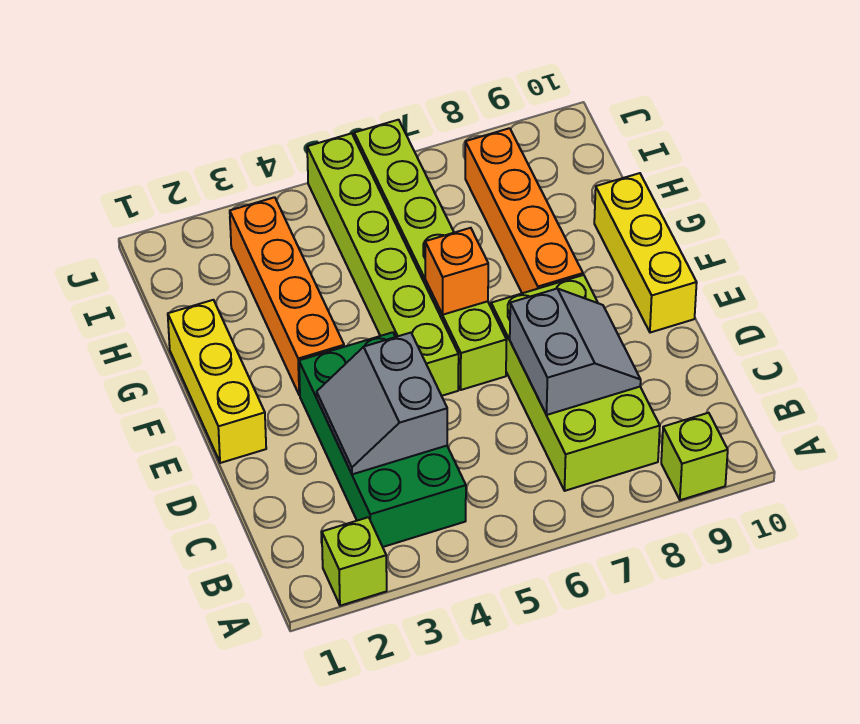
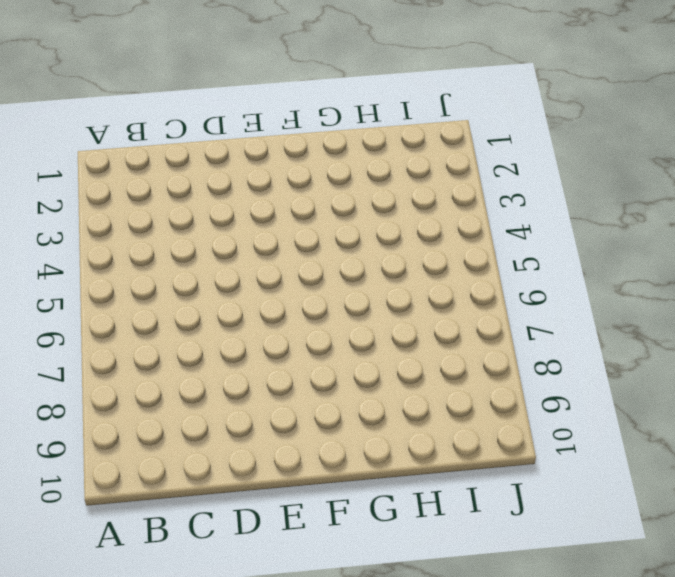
none -> lime 1x1 brick [322,517,387,606]
none -> lime 1x1 brick [661,413,728,500]
none -> green 2x4 brick [299,332,466,547]

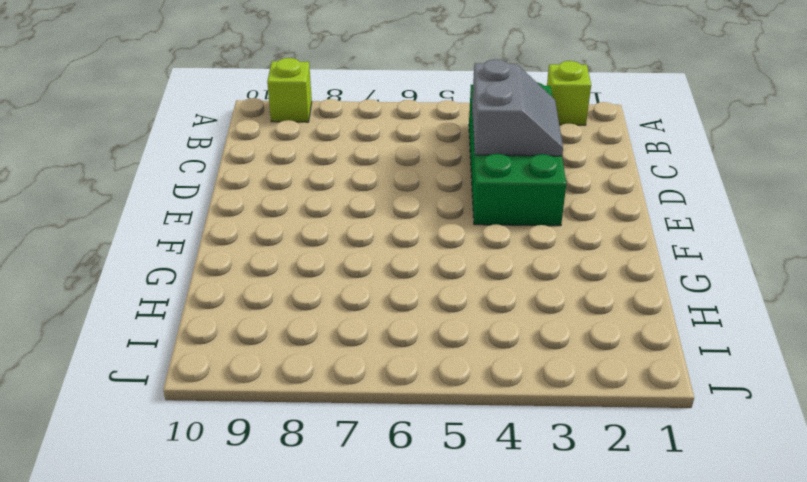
none -> lime 2x4 brick [491,275,660,491]
none -> yellow 1x3 brick [168,300,266,463]
none -> lime 1x6 brick [307,133,459,396]

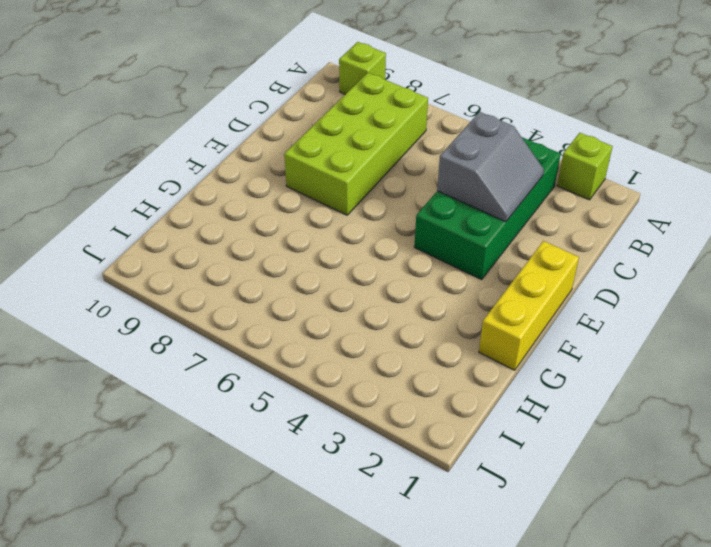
none -> lime 1x6 brick [307,133,459,396]
none -> lime 1x6 brick [354,120,507,390]
none -> yellow 1x3 brick [594,173,697,333]

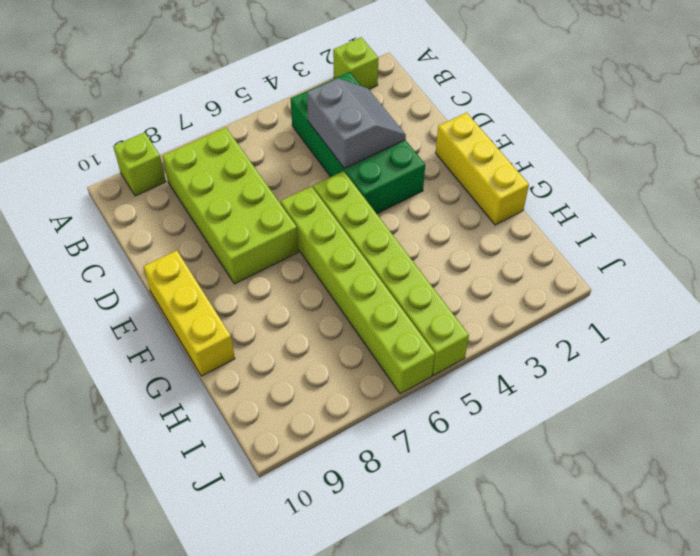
none -> orange 1x4 brick [230,197,344,395]
none -> orange 1x4 brick [465,128,583,293]
none -> grey 2x2 slope [510,289,641,415]

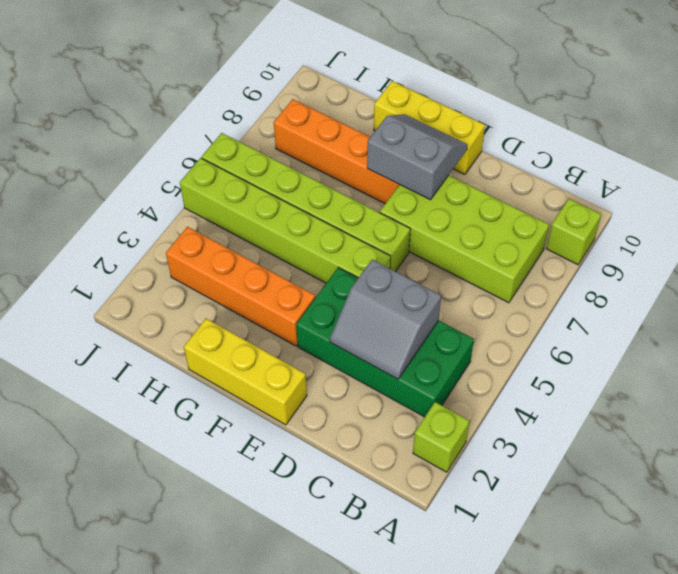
grey 2x2 slope [367,114,468,200] -> grey 2x2 slope moved to [510,289,641,415]
none -> orange 1x1 brick [425,228,488,315]

